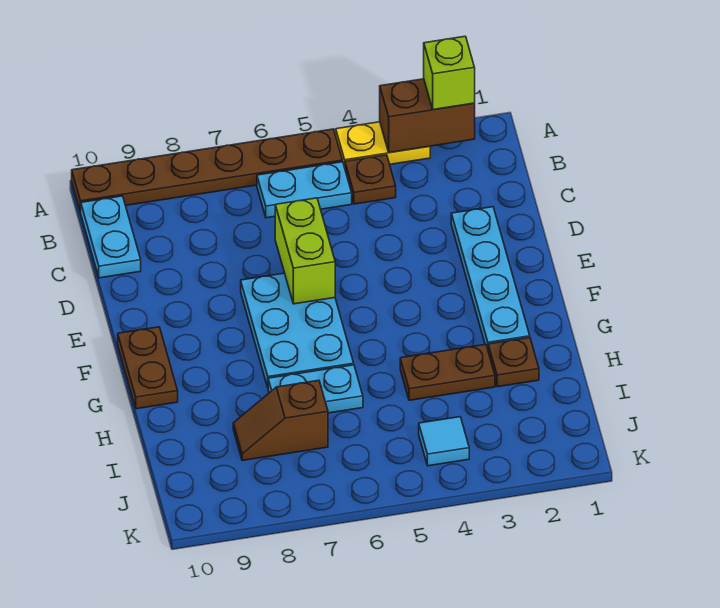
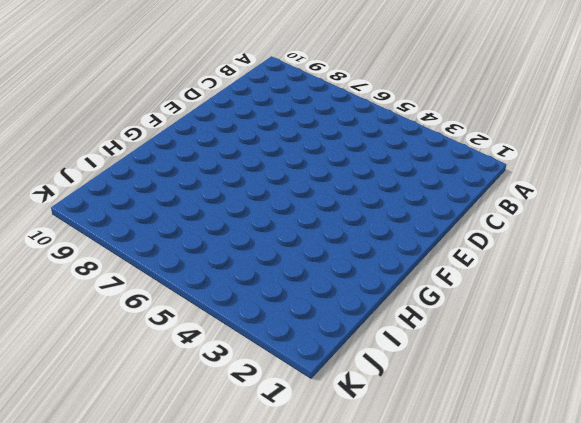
none -> yellow 1x2 plate [336,122,430,167]
none -> brown 1x6 plate [72,129,342,212]
none -> brown 1x1 plate [345,155,396,204]

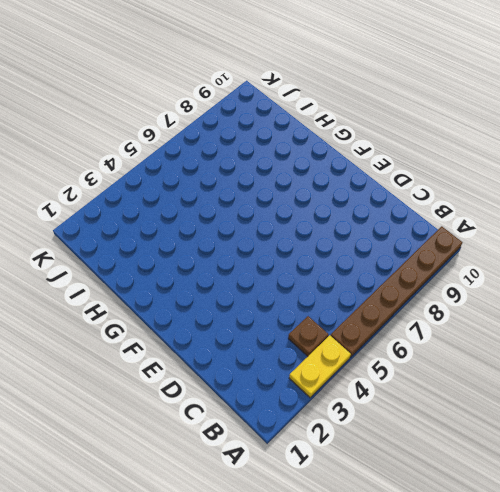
none -> cyan 1x2 plate [257,162,352,218]
none -> cyan 1x2 plate [81,196,141,278]
none -> cyan 1x4 plate [451,207,530,349]

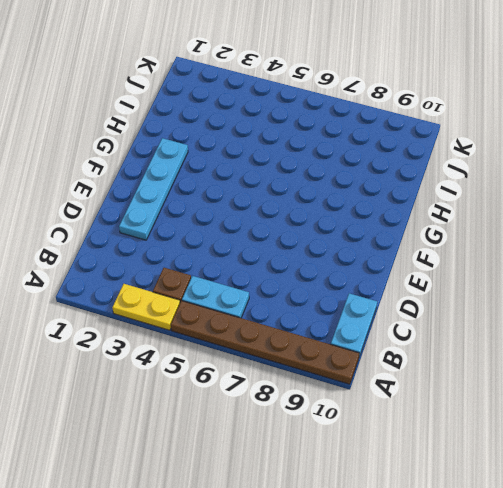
none -> cyan 2x3 plate [241,273,354,387]
none -> brown 1x2 plate [118,327,178,409]
none -> brown 1x1 plate [488,338,539,387]

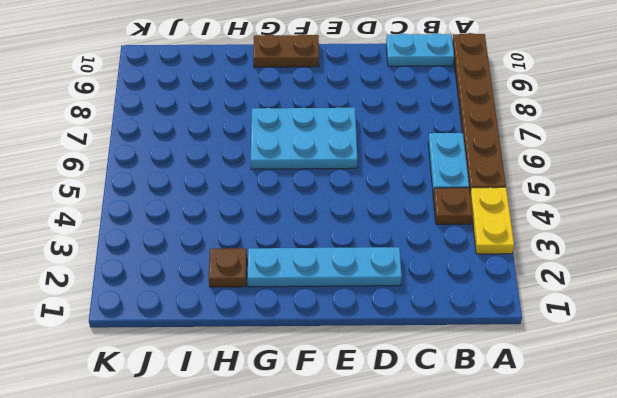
none -> brown 1x2 plate [400,344,495,400]
none -> cyan 1x2 plate [268,365,363,413]
none -> brown 1x2 slope [233,380,328,461]

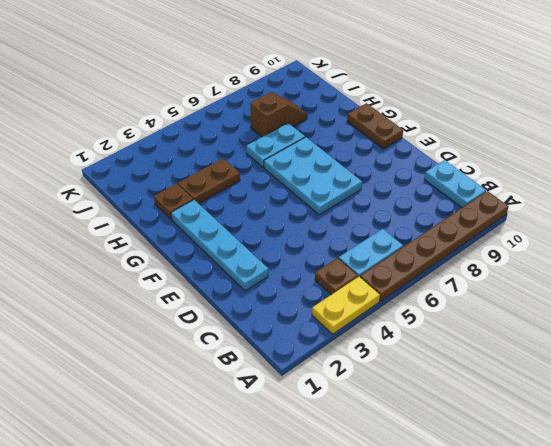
none -> cyan 1x1 tile [419,417,469,466]
none -> brown 1x2 brick [380,79,475,152]
none -> lime 1x2 brick [275,198,335,304]

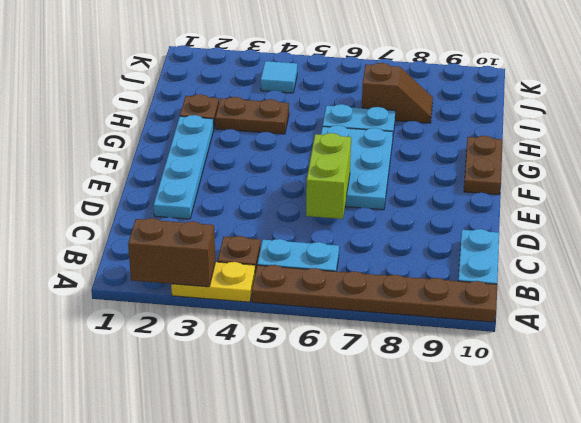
none -> lime 1x1 brick [424,36,475,110]

